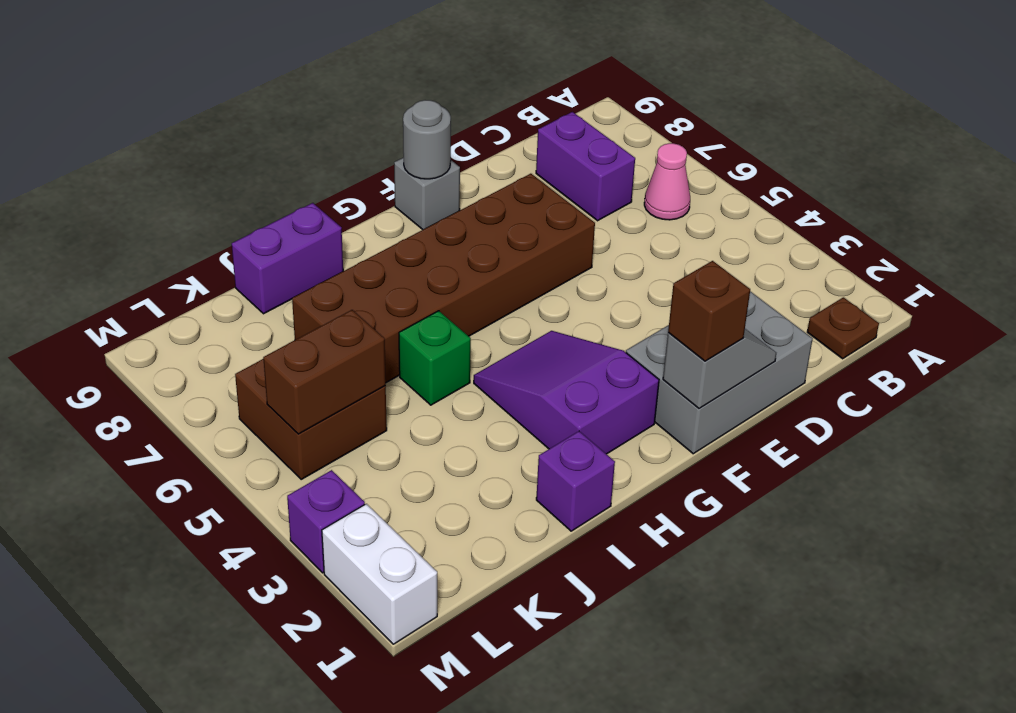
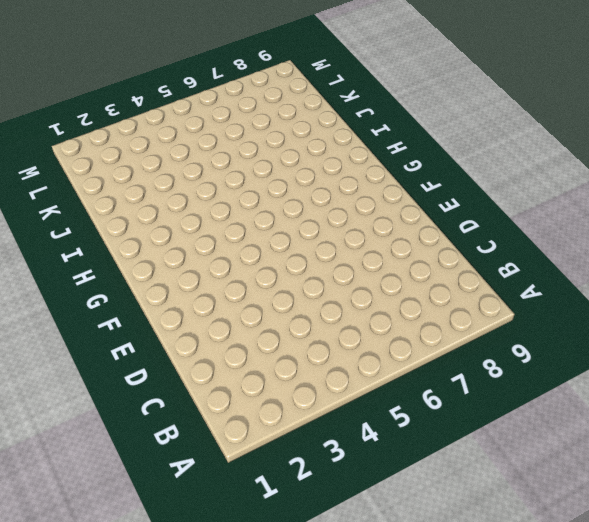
none -> brown 1x1 plate [807,297,879,359]
none -> pink 1x1 cone [644,143,690,220]
none -> purple 1x2 brick [536,112,635,221]

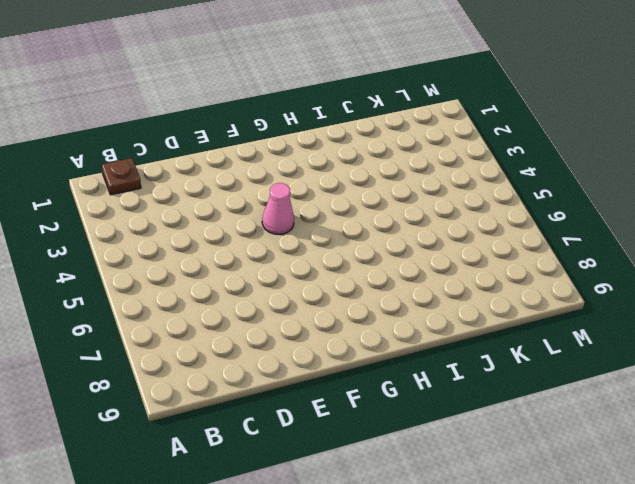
pink 1x1 cone [262,183,294,235] -> pink 1x1 cone moved to [644,143,690,220]
none -> purple 1x2 brick [536,112,635,221]
none -> grey 2x3 brick [626,291,813,454]
none -> brown 2x6 brick [292,174,595,383]

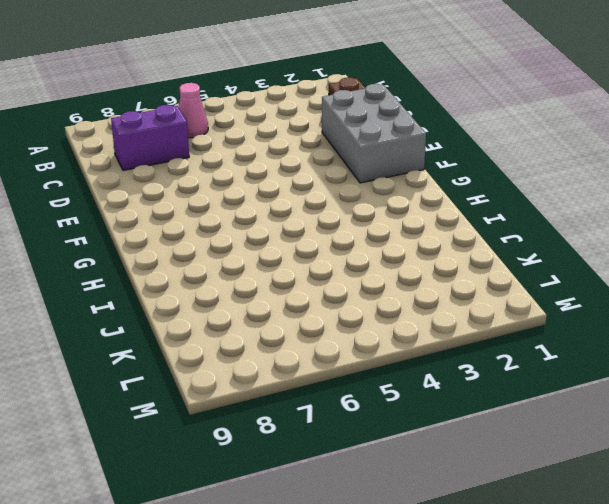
none -> brown 2x6 brick [292,174,595,383]
none -> grey 1x1 brick [394,158,460,230]
none -> purple 2x3 slope [474,331,659,454]

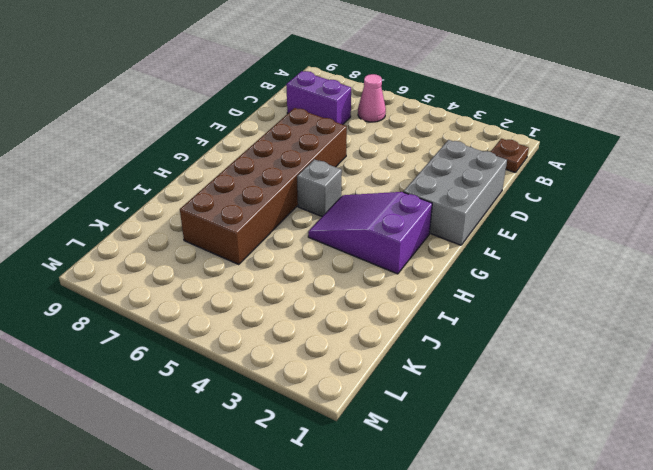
grey 1x1 brick [297,159,342,216] -> grey 1x1 brick moved to [394,158,460,230]
none -> purple 1x1 brick [536,431,615,531]
none -> green 1x1 brick [399,311,471,405]
none -> purple 1x2 brick [232,203,343,314]

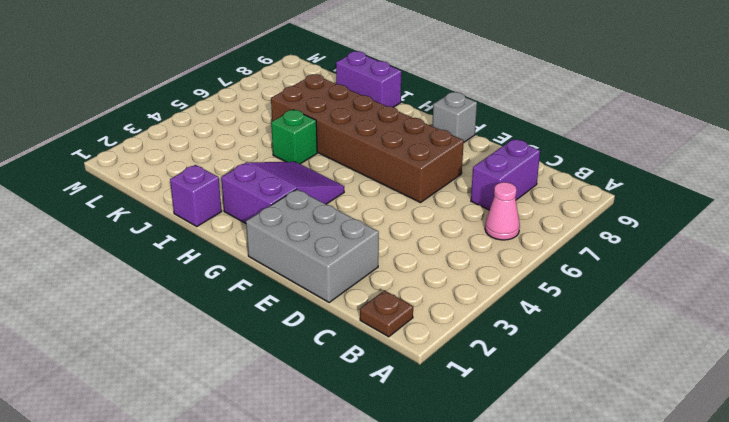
none -> brown 2x2 brick [235,359,387,479]
none -> white 1x2 brick [322,504,437,644]
none -> purple 1x1 brick [287,470,365,573]

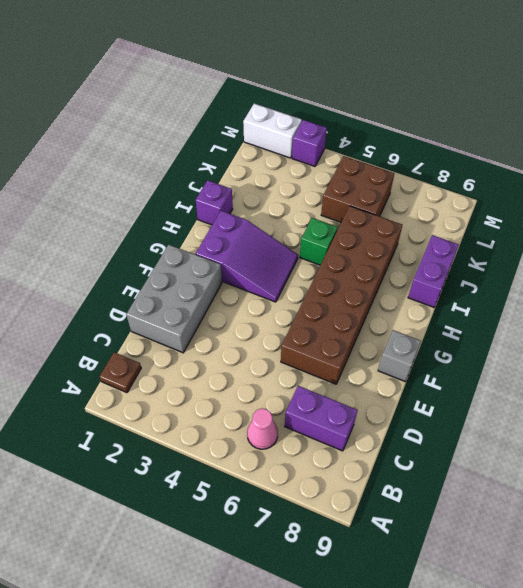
none -> grey 1x2 slope [663,329,776,408]
none -> grey 1x1 round brick [403,100,451,179]
none -> brown 1x2 brick [263,310,386,434]

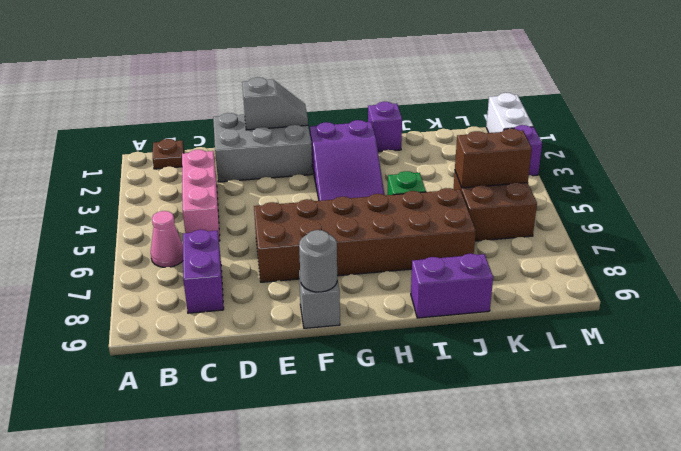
pink 1x3 brick [182,150,220,241] -> none
grey 1x2 slope [242,77,308,130] -> grey 1x2 slope turned to [663,329,776,408]
none -> brown 1x1 brick [668,261,750,361]

